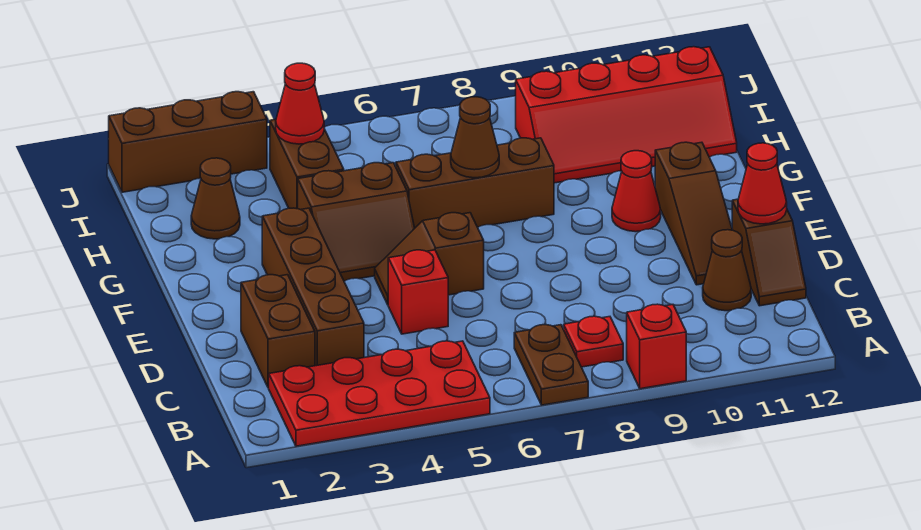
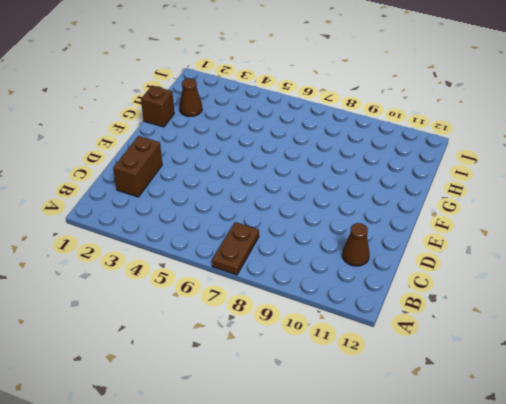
brown 1x1 brick [141,86,174,127] -> none
none -> red 2x4 plate [269,341,490,446]
none -> red 1x1 brick [627,304,686,389]
none -> red 1x1 plate [564,316,623,367]

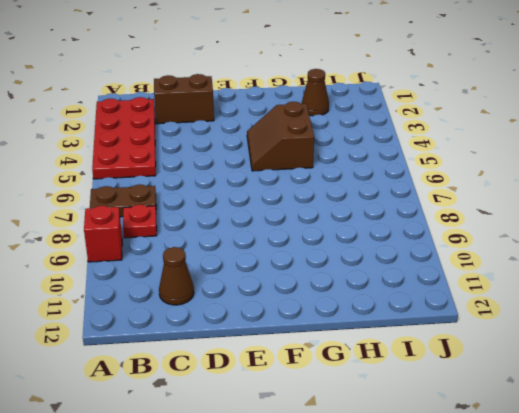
none -> brown 1x4 brick [262,208,364,366]
none -> brown 1x2 slope [732,199,806,306]
none -> red 1x1 brick [388,250,448,334]

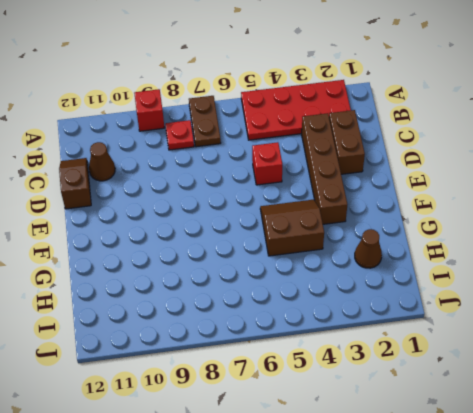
none -> brown 1x3 slope [655,142,732,285]
none -> brown 1x2 slope [375,213,484,304]
none -> red 1x1 cone [612,151,661,232]

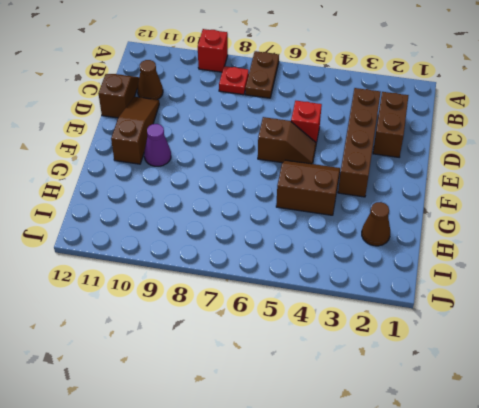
purple 1x1 cone [144,124,171,166] -> red 1x1 cone [612,151,661,232]
none -> red 2x4 plate [269,341,490,446]
none -> brown 1x3 brick [396,138,554,228]
none -> brown 1x2 brick [270,119,344,209]

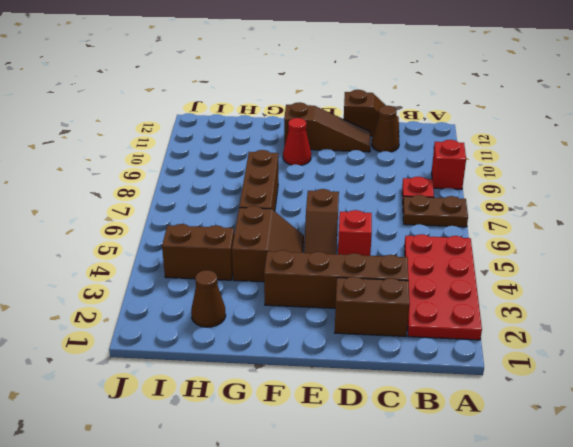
none -> red 2x4 slope [516,47,737,183]
none -> brown 1x3 brick [109,92,267,192]
none -> red 1x1 cone [738,143,787,224]

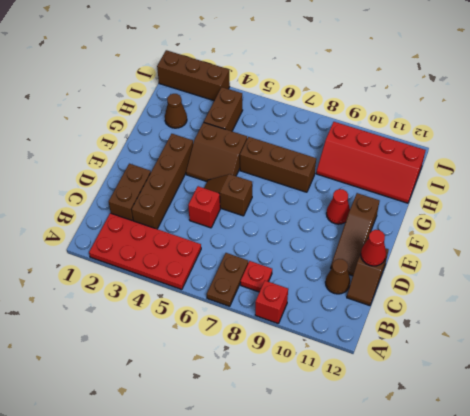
none -> brown 1x1 cone [451,97,499,178]
none -> red 1x1 cone [276,63,324,144]

